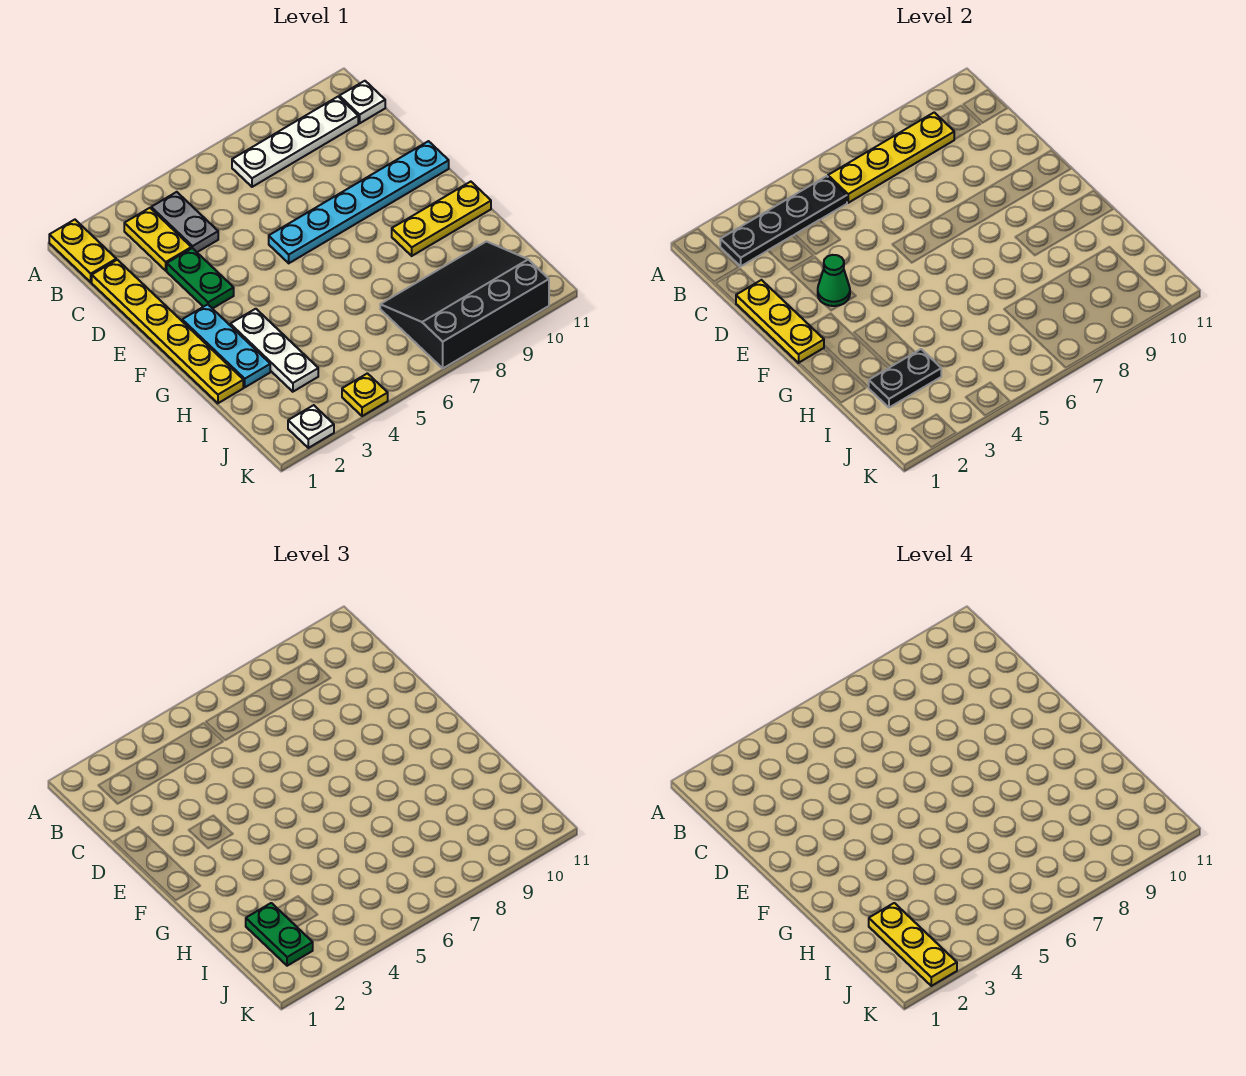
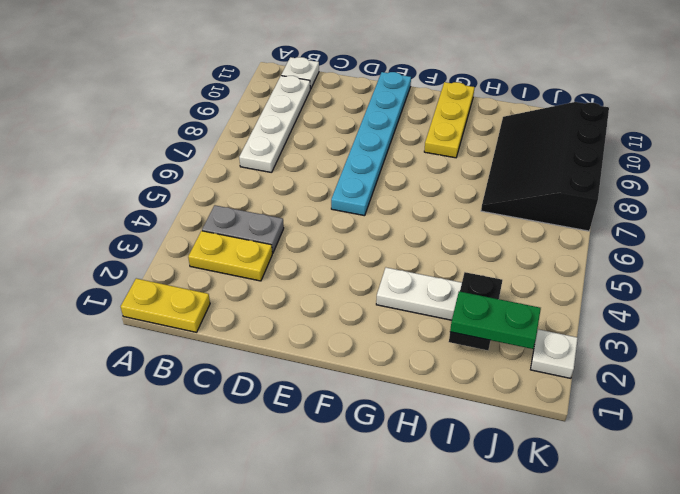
none -> yellow 1x6 plate [92,260,243,403]
none -> green 1x2 plate [167,248,234,309]
none -> cyan 1x3 plate [182,304,270,387]

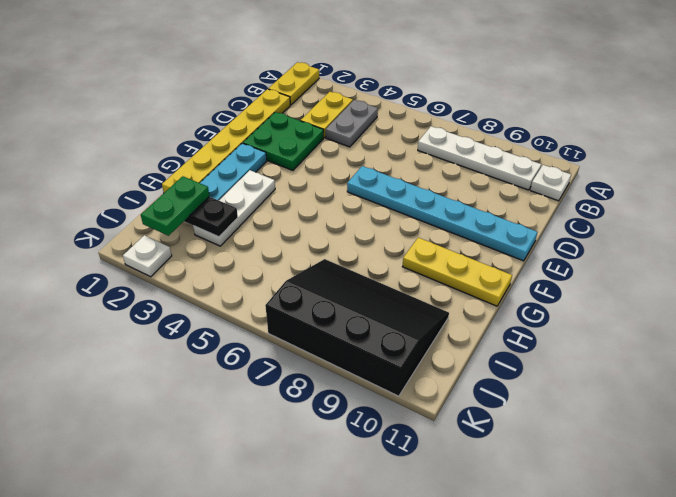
green 2x2 plate [243,112,324,170] -> green 1x2 plate [167,248,234,309]
none -> yellow 1x1 plate [342,373,388,416]
none -> black 1x4 plate [720,176,847,266]
none -> yellow 1x4 plate [828,113,955,203]

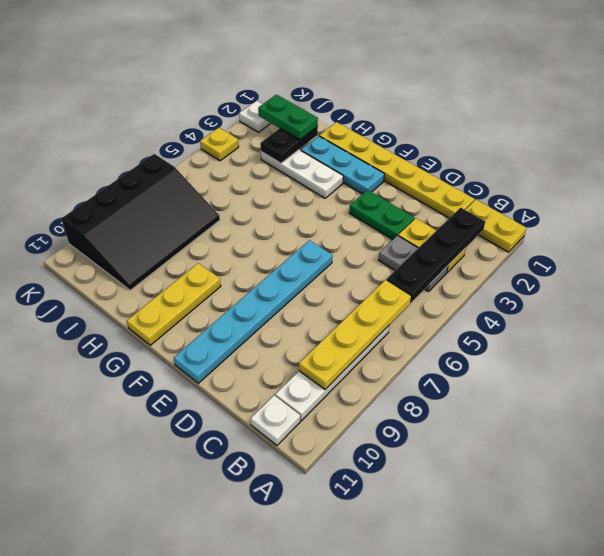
none -> yellow 1x3 plate [736,280,824,363]
none -> green 1x1 cone [818,255,850,306]
none -> yellow 1x3 plate [869,903,957,986]

